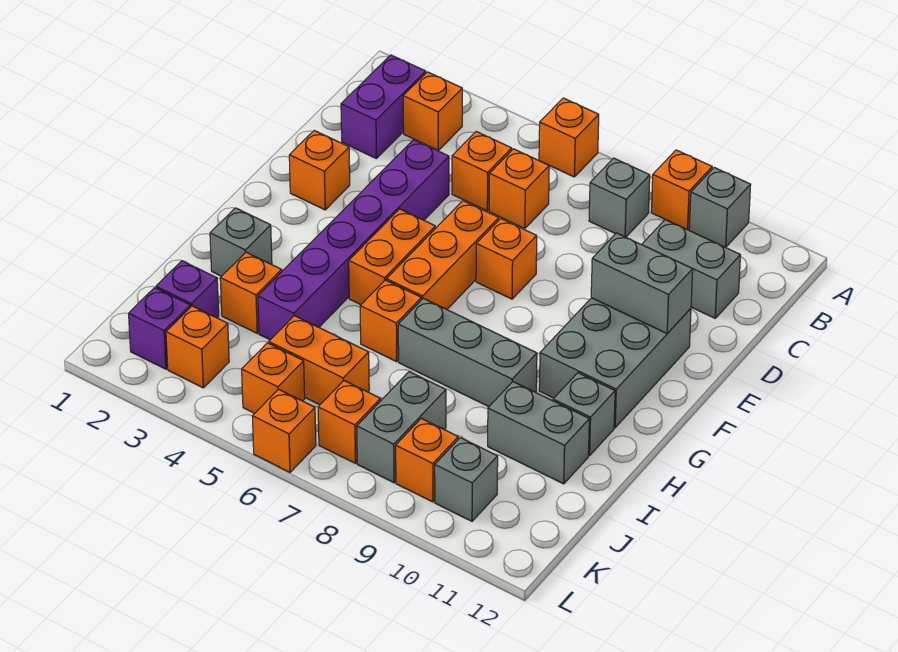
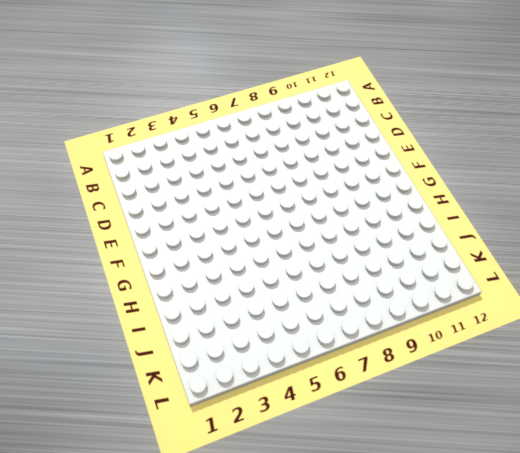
none -> orange 1x1 brick [539,98,599,177]
none -> orange 1x1 brick [651,150,712,230]
none -> grey 1x1 brick [689,168,751,247]
none -> purple 1x2 brick [341,55,426,159]

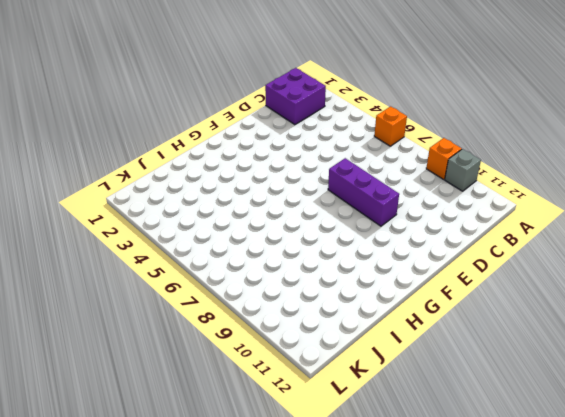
purple 2x2 brick [265,68,326,125] -> purple 1x2 brick [341,55,426,159]
purple 1x3 brick [328,158,399,226] -> orange 1x1 brick [476,219,537,299]
none -> orange 1x1 brick [403,72,462,150]
none -> grey 1x1 brick [589,158,650,237]
none -> orange 1x1 brick [452,132,512,211]
none -> orange 1x1 brick [489,149,549,229]

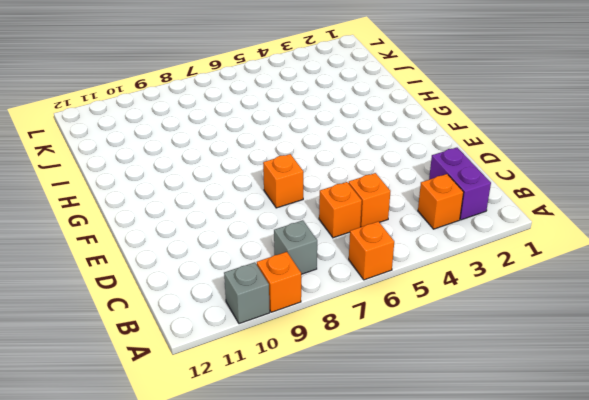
none -> grey 1x2 brick [642,220,740,318]
none -> purple 1x6 brick [258,140,449,340]
none -> orange 1x1 brick [289,131,350,210]
none -> orange 1x3 brick [387,201,499,309]

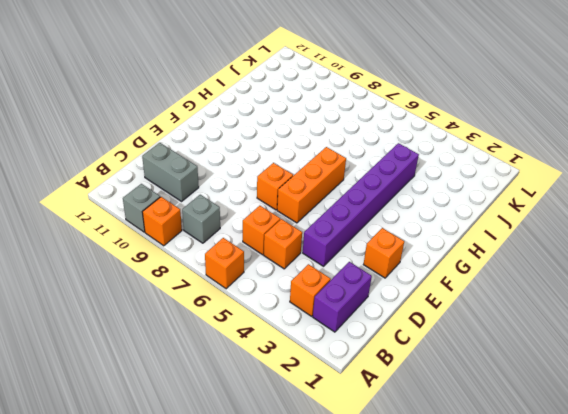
none -> grey 2x3 brick [539,298,691,428]
none -> orange 1x2 brick [349,209,435,305]
none -> grey 1x1 brick [210,208,272,276]
none -> orange 1x1 brick [360,280,421,362]

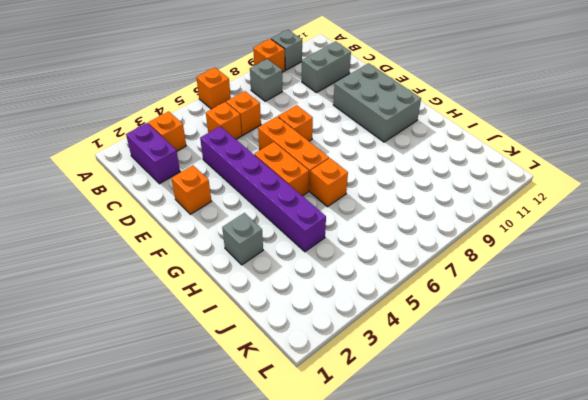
none -> grey 1x3 brick [398,298,537,407]
none -> grey 1x1 brick [553,373,615,456]
none -> orange 1x1 brick [220,252,282,333]
none -> grey 1x2 brick [488,382,589,484]

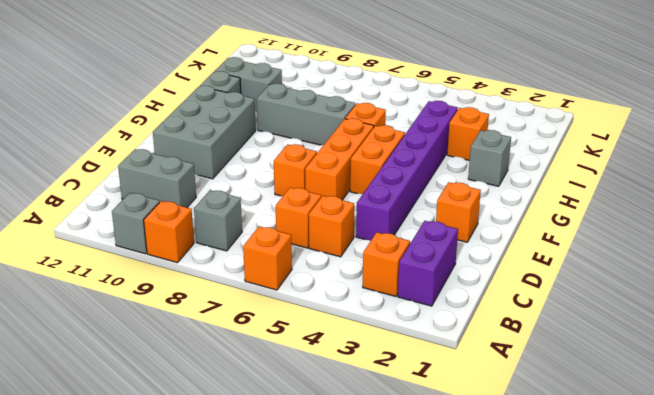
none -> purple 1x1 brick [156,261,219,318]
none -> orange 1x2 brick [269,316,369,405]
none -> grey 1x2 brick [357,372,446,483]
none -> purple 1x1 brick [129,288,190,369]

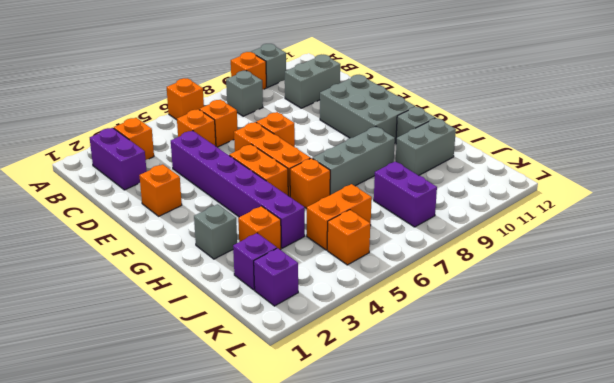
purple 1x2 brick [374,161,437,227] -> grey 1x2 brick [357,372,446,483]
none -> orange 1x1 brick [166,306,229,388]
none -> orange 1x1 brick [318,381,381,463]
none -> orange 1x1 brick [396,418,458,502]
none -> grey 1x1 brick [435,438,498,521]

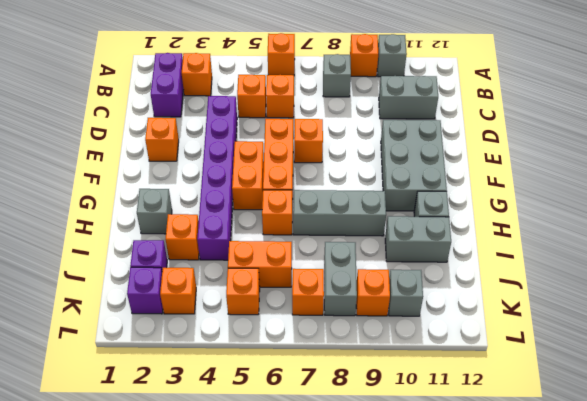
none -> orange 1x1 brick [252,389,316,472]
none -> grey 1x2 brick [591,233,693,333]

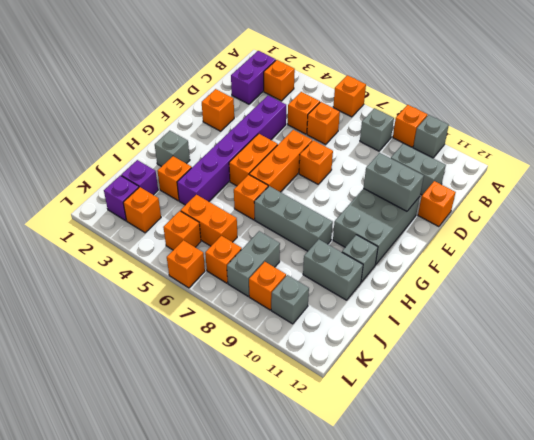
orange 1x1 brick [418,181,456,227] -> none

